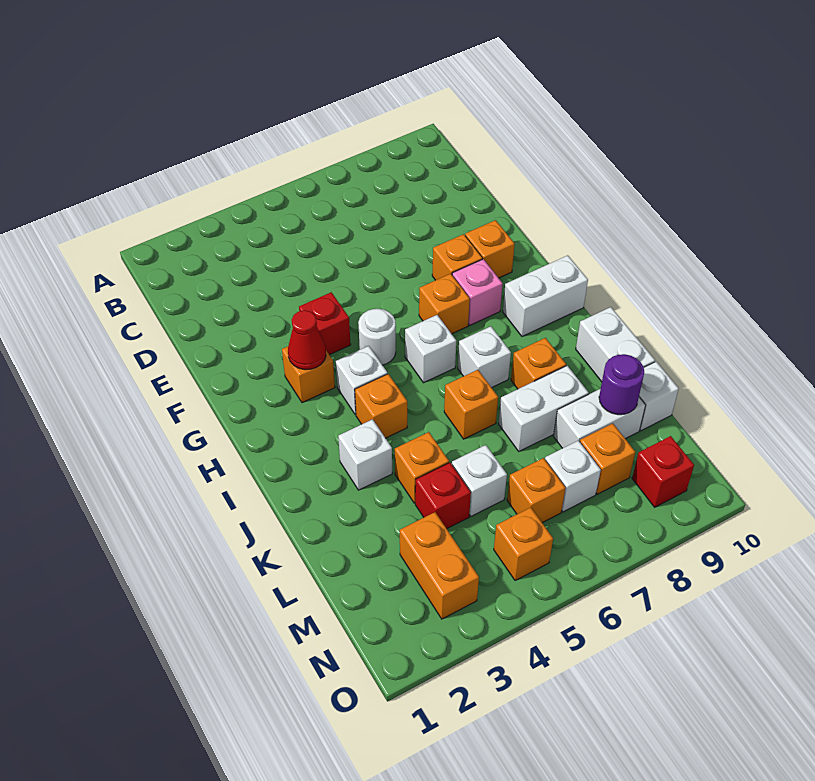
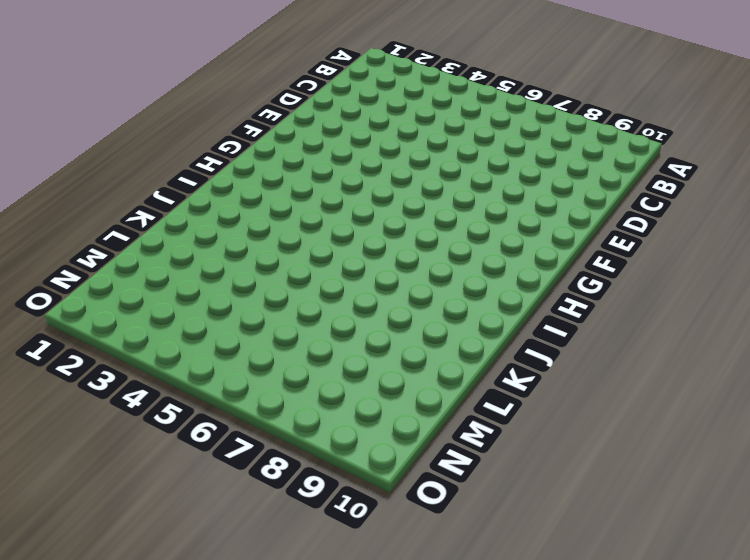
none -> red 1x1 brick [299,292,351,355]
none -> orange 1x1 brick [432,234,482,280]
none -> orange 1x1 brick [465,220,515,278]
none -> orange 1x1 brick [282,346,335,403]

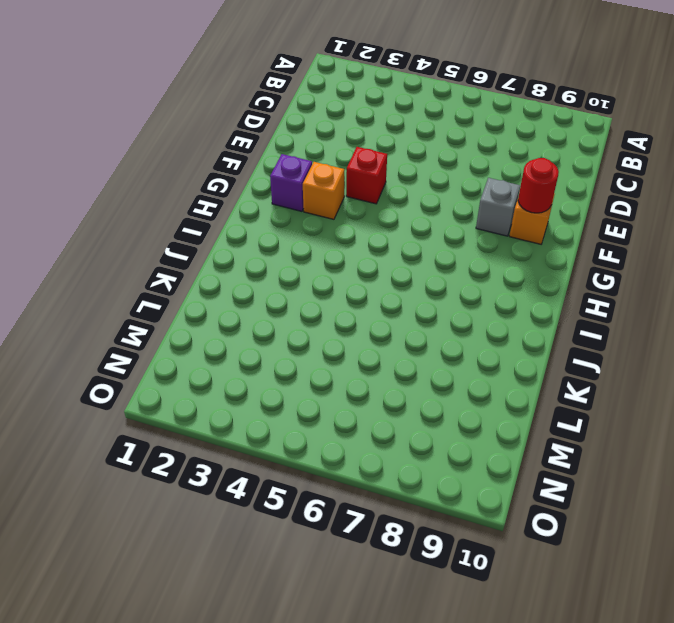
grey 1x1 brick [476,178,520,236] -> orange 1x1 brick [432,234,482,280]
red 1x1 round brick [518,158,559,213] -> none
purple 1x1 brick [270,154,312,211] -> none
none -> white 1x1 round brick [358,309,396,365]
none -> orange 1x1 brick [419,274,470,334]
none -> pink 1x1 brick [452,259,503,325]
none -> white 1x1 brick [336,346,387,415]

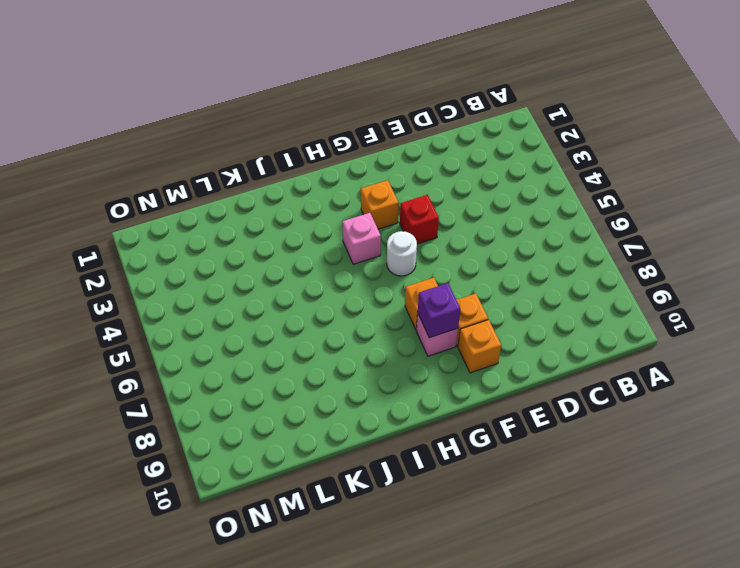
purple 1x1 brick [418,283,460,338] -> none
pink 1x1 brick [342,213,381,264] -> white 1x1 brick [336,346,387,415]
none -> white 1x1 brick [405,315,456,383]
none -> white 1x2 brick [503,255,588,336]
none -> orange 1x1 brick [355,374,407,438]
none -> white 1x1 brick [458,326,511,388]

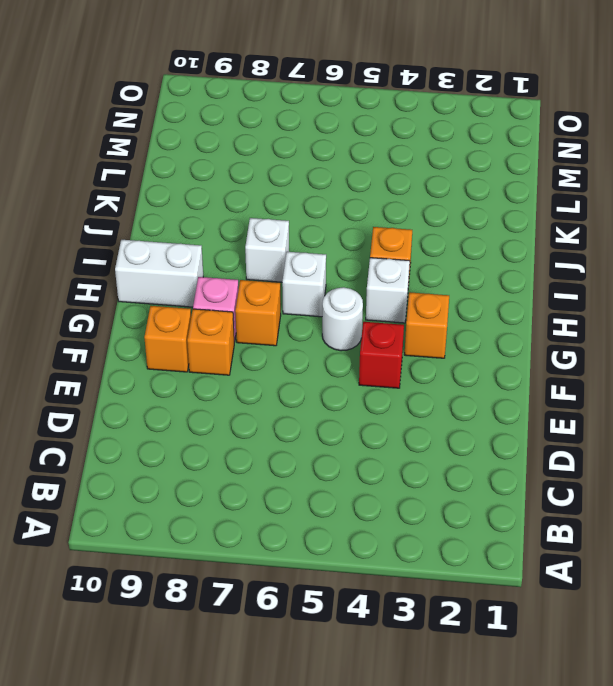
none -> white 1x1 brick [338,419,392,490]
none -> orange 1x1 brick [444,370,498,439]
none -> orange 1x1 brick [511,338,566,389]
none -> white 1x2 brick [576,307,655,382]

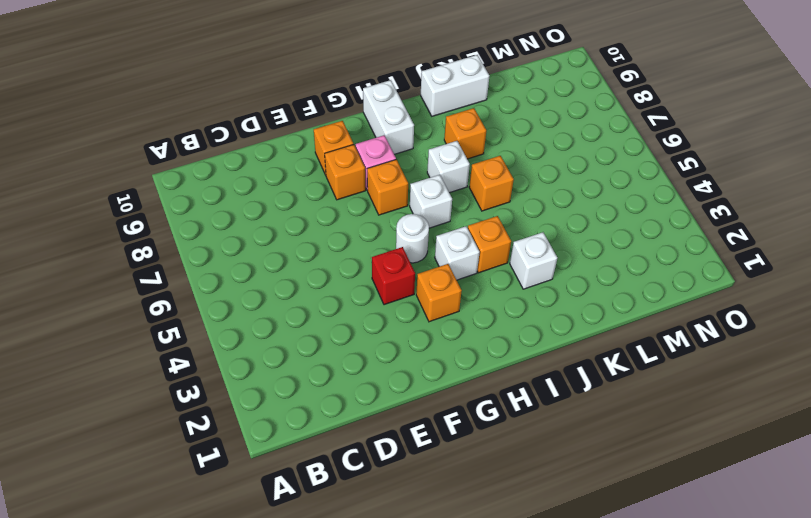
none -> orange 1x1 brick [395,432,449,503]
none -> white 1x2 brick [499,366,589,451]
none -> red 1x1 brick [415,463,471,529]
none -> white 1x1 brick [452,445,507,516]

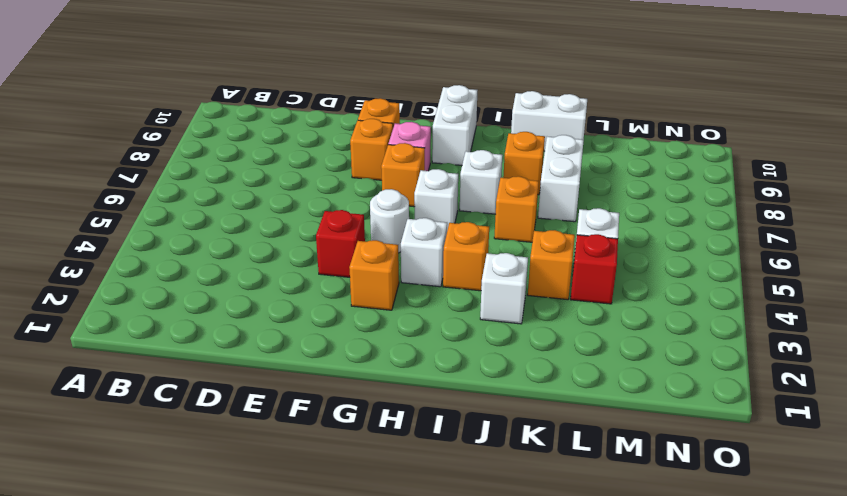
none -> white 1x2 brick [553,389,645,448]
none -> white 1x1 brick [639,362,679,431]
none -> orange 1x2 brick [400,512,479,619]
none -> orange 1x1 brick [507,458,565,523]

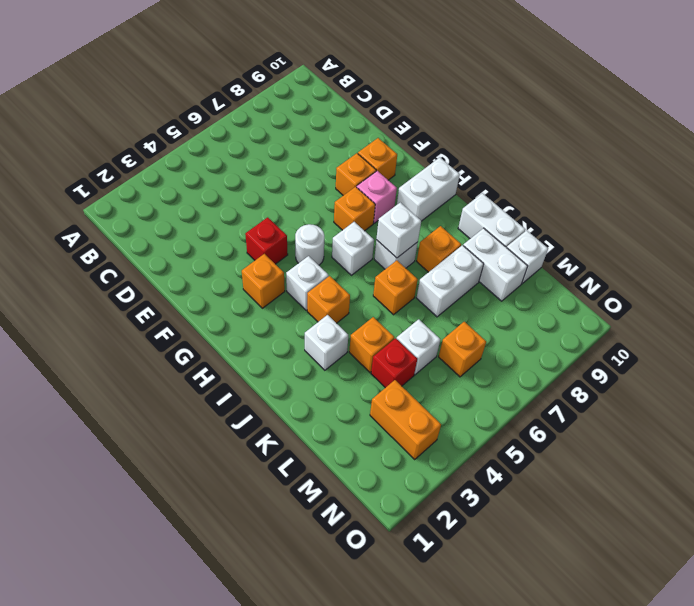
white 1x1 brick [376,202,421,258] -> white 1x1 brick moved to [545,440,601,512]
white 1x2 brick [463,228,528,301] -> white 1x2 brick turned to [553,389,645,448]
none -> orange 1x1 brick [580,423,635,494]
none -> orange 1x1 brick [494,507,553,581]
none -> red 1x1 brick [632,436,694,507]
none -> red 1x1 cone [288,310,326,370]

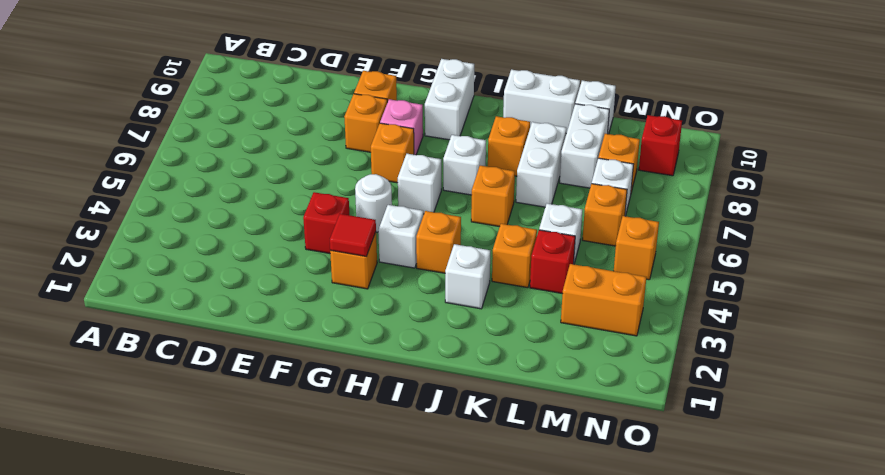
red 1x1 tile [330,214,376,256] -> red 1x1 cone [288,310,326,370]
none -> purple 1x1 round brick [599,354,644,415]

